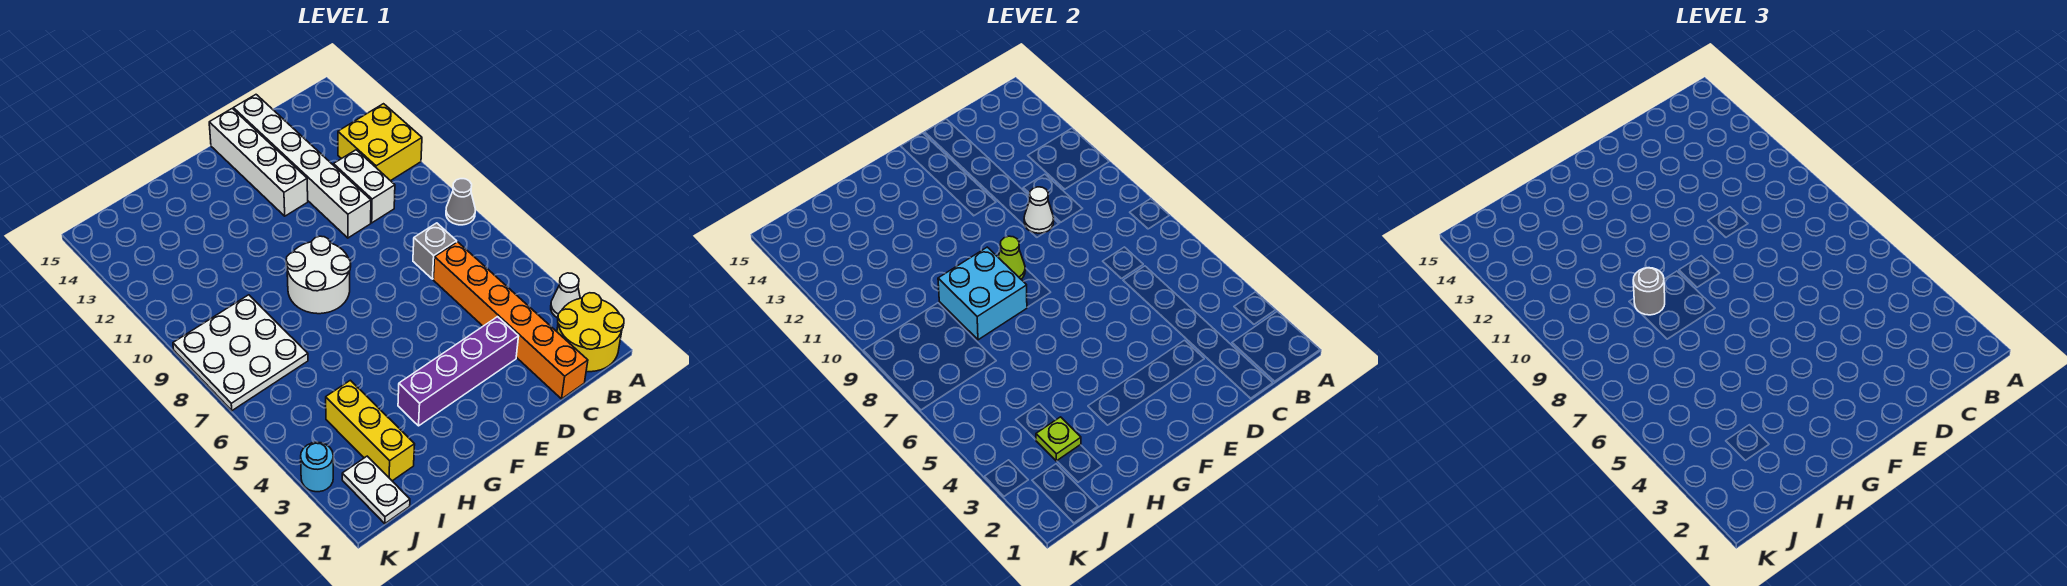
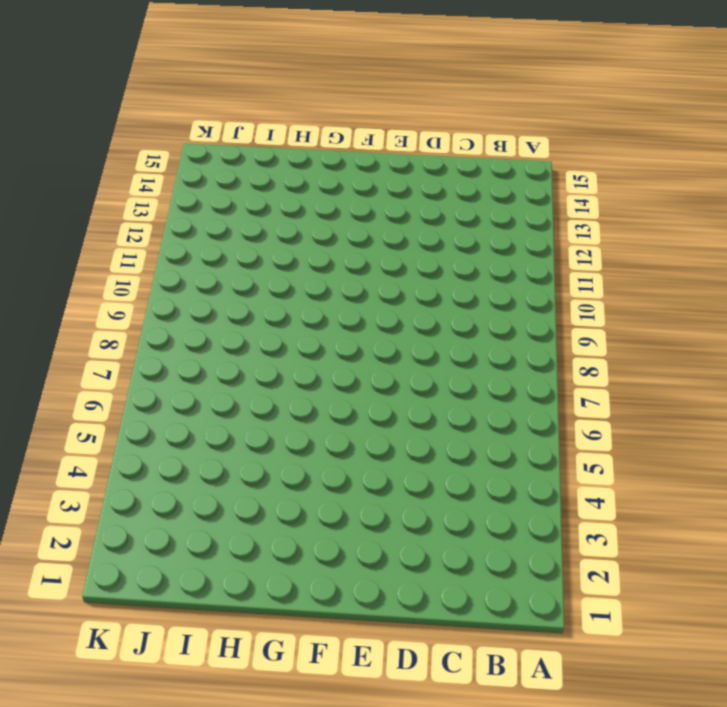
none -> yellow 2x2 round brick [557,293,624,372]
none -> white 1x1 cone [551,273,580,318]
none -> grey 1x1 cone [446,179,475,225]

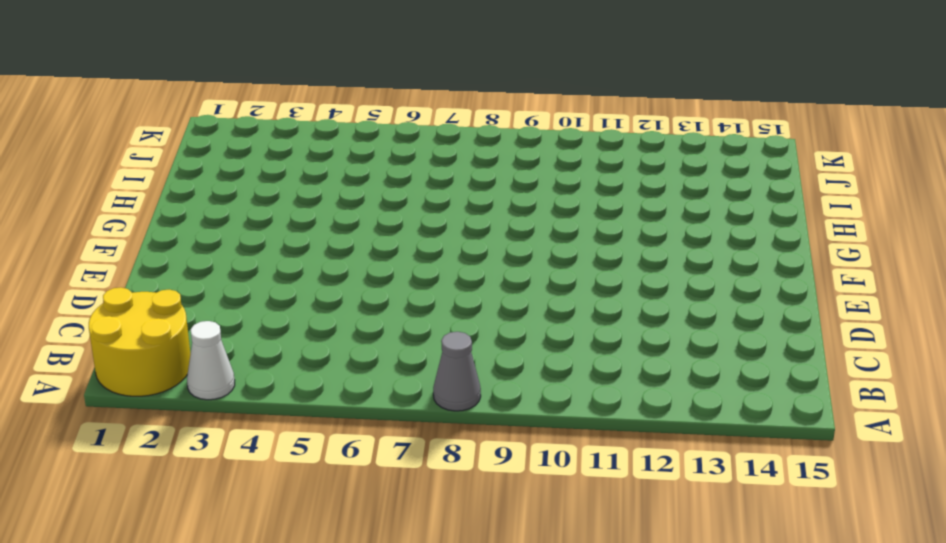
none -> yellow 2x2 brick [338,104,422,181]
none -> orange 1x6 brick [433,242,588,399]
none -> grey 1x1 brick [413,223,457,279]

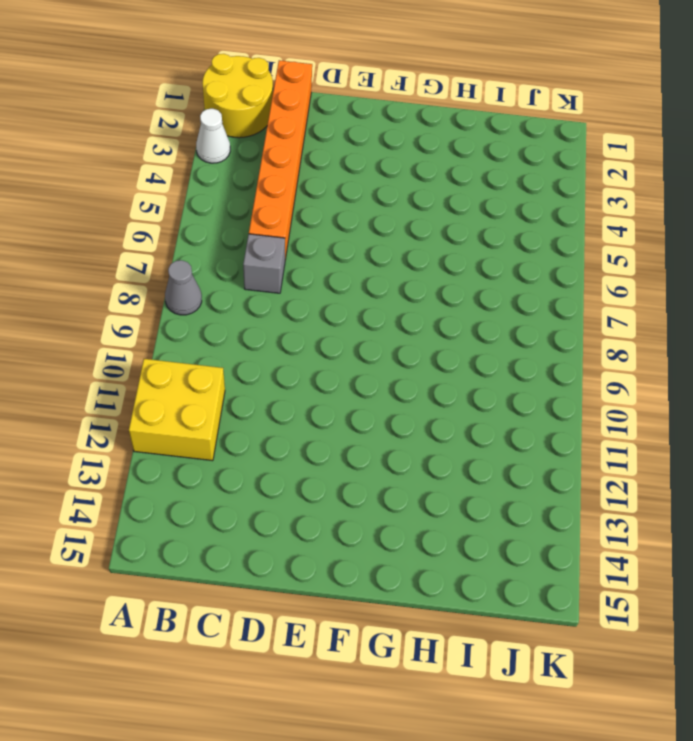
none -> white 1x2 brick [333,150,395,223]
none -> purple 1x4 brick [398,317,519,426]
none -> white 1x6 brick [233,95,371,238]

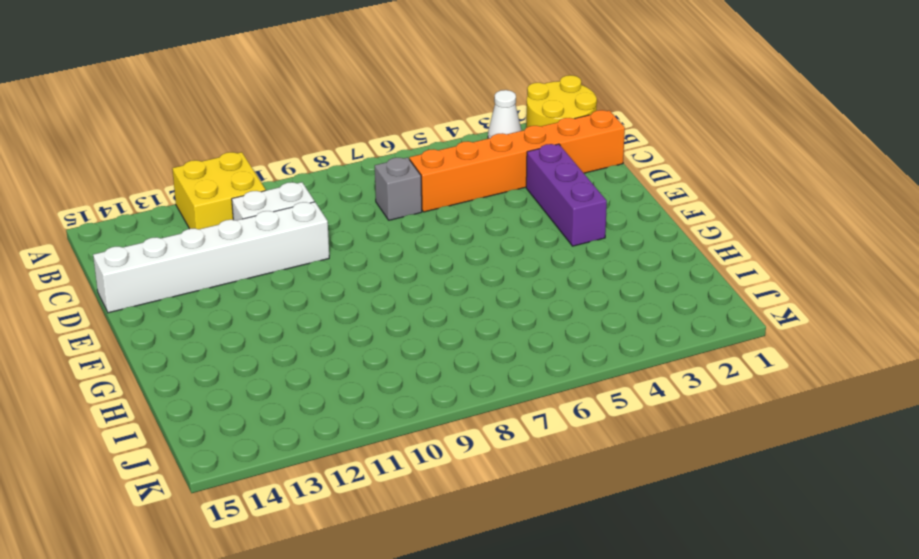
purple 1x3 brick [526,144,607,246] -> purple 1x4 brick [398,317,519,426]
none -> grey 1x1 cone [446,179,475,225]
none -> white 1x4 brick [209,109,308,216]
none -> white 2x2 round brick [286,236,351,314]

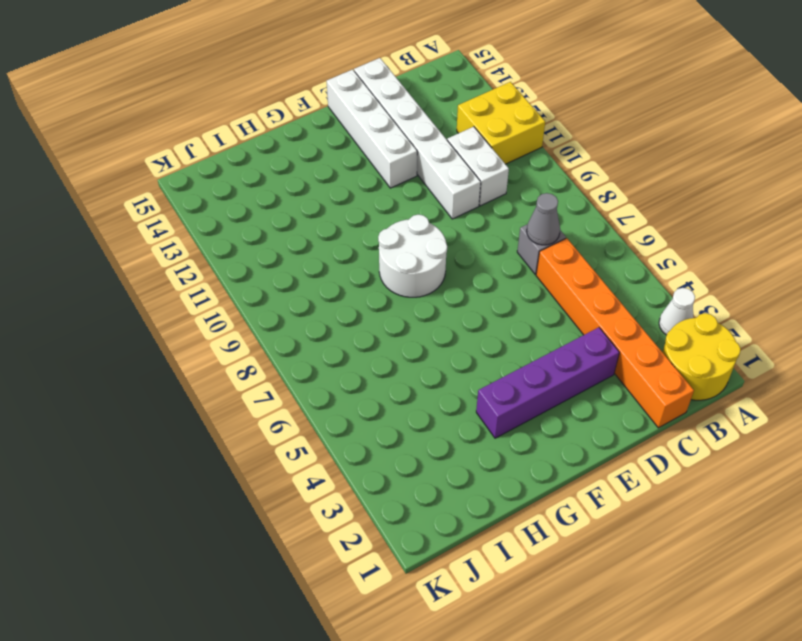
grey 1x1 cone [527,193,560,245] -> grey 1x1 cone moved to [446,179,475,225]
none -> yellow 1x3 brick [326,380,415,481]
none -> white 3x3 plate [173,295,308,410]
none -> white 1x2 plate [342,456,410,524]

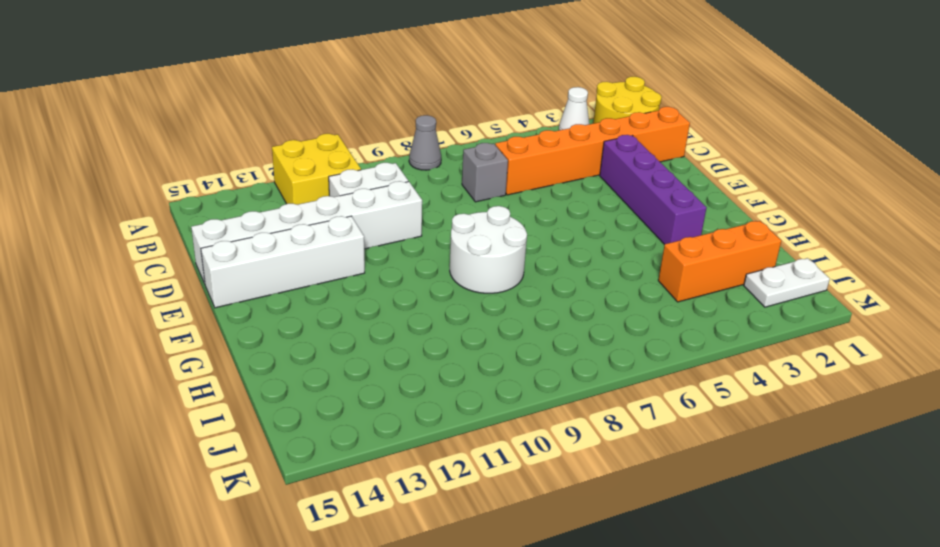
orange 1x3 brick [658,221,781,302] -> yellow 1x3 brick [326,380,415,481]
none -> white 3x3 plate [173,295,308,410]
none -> cyan 1x1 round brick [301,442,333,492]
none -> white 1x1 cone [1024,187,1054,233]

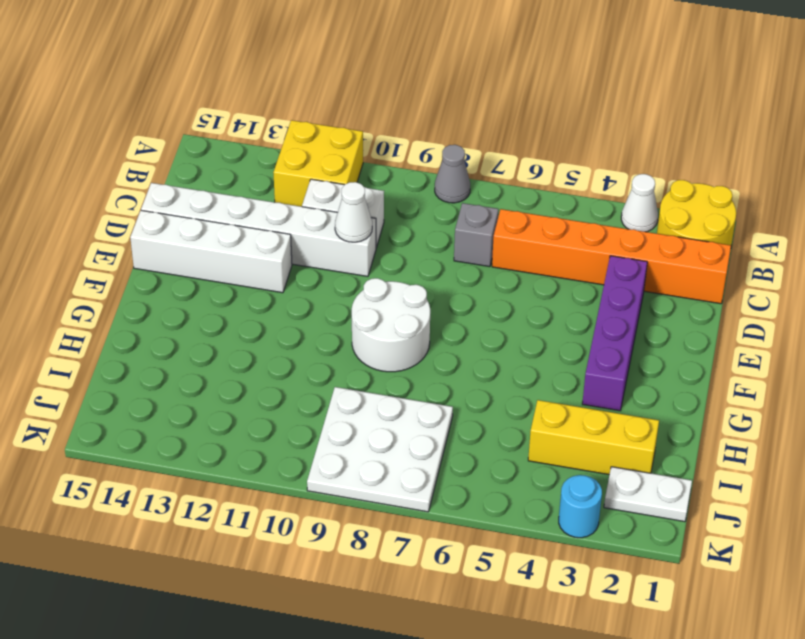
none -> lime 1x1 cone [998,236,1025,279]
none -> cyan 2x2 brick [938,247,1027,340]
none -> lime 1x1 plate [1036,417,1081,461]

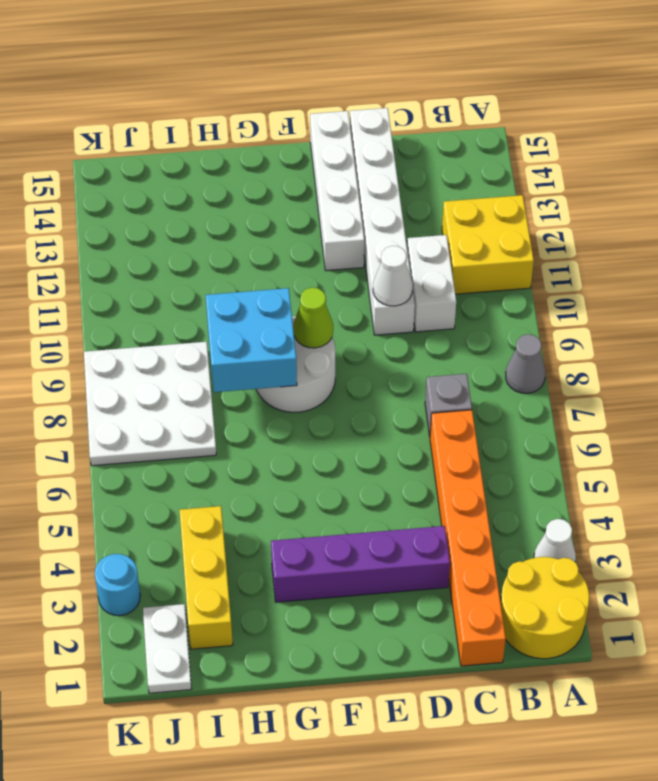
none -> lime 1x1 plate [1036,417,1081,461]
none -> grey 1x1 round brick [1633,268,1665,315]

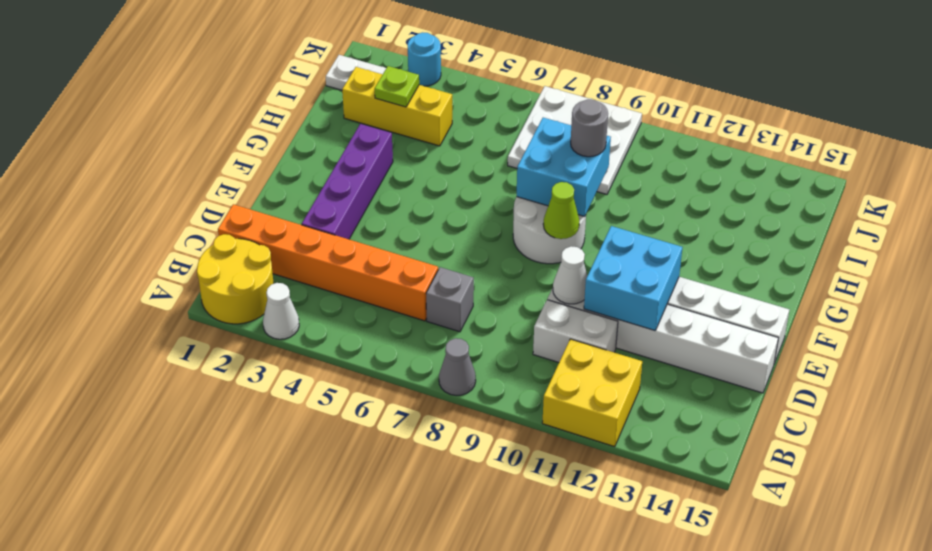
cyan 2x2 brick [584,226,682,331] -> none

